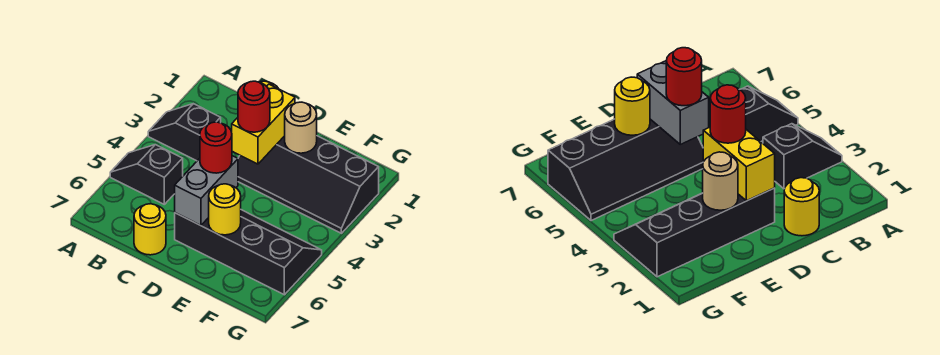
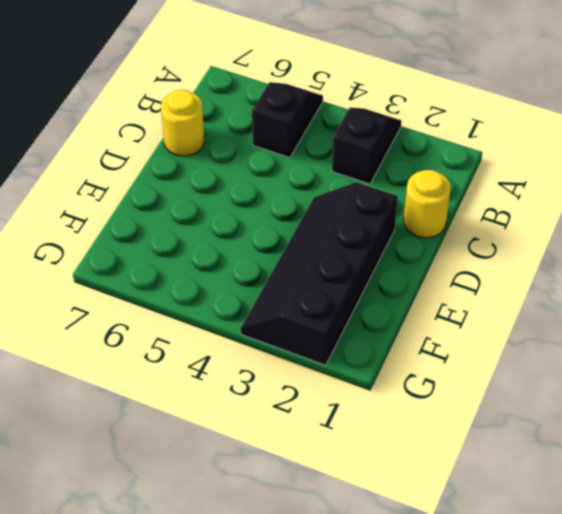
none -> black 2x4 slope [175,210,322,295]
none -> yellow 1x2 brick [232,84,295,164]
none -> grey 1x2 brick [175,156,238,226]

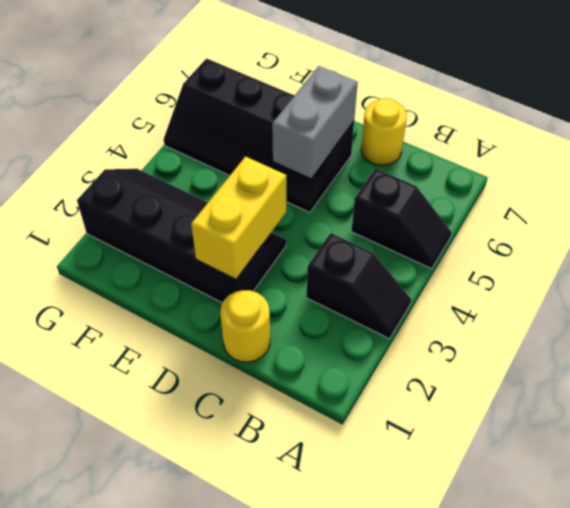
none -> tan 1x1 round brick [285,102,317,153]
none -> yellow 1x1 round brick [209,184,241,235]
none -> red 1x1 round brick [238,81,270,132]

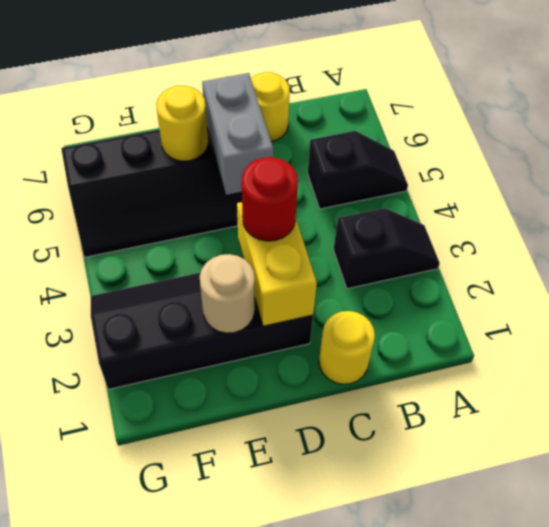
none -> red 1x1 round brick [200,122,232,173]

